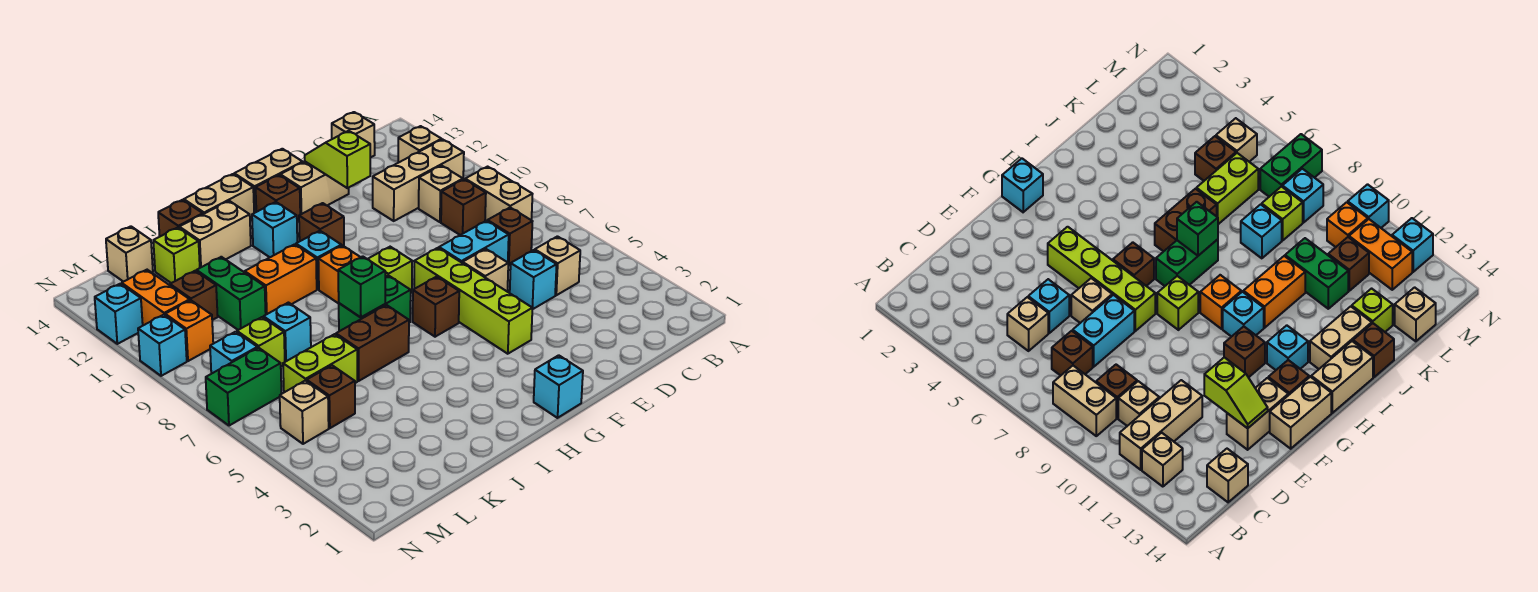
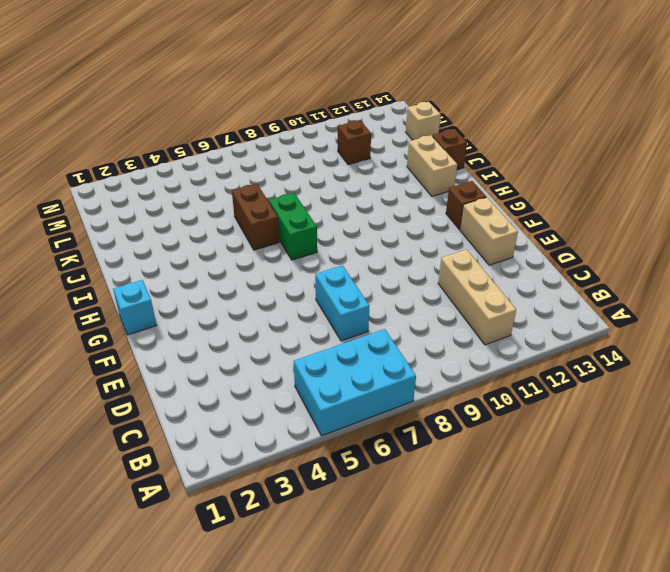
cyan 2x3 brick [294,329,416,436] -> none
none -> tan 1x2 brick [465,167,532,221]
none -> tan 1x1 brick [398,126,442,163]
none -> tan 1x1 brick [535,236,580,295]
none -> brown 1x1 brick [488,208,533,266]

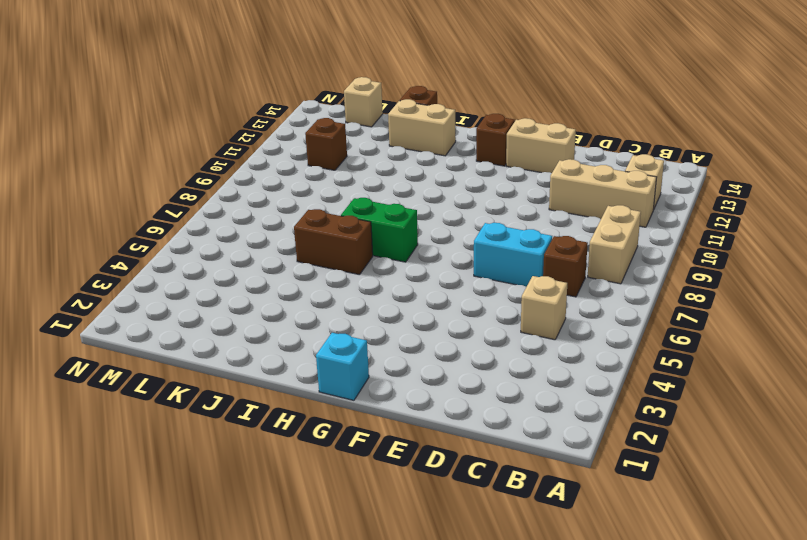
none -> brown 1x1 brick [441,179,486,235]
none -> tan 1x1 brick [419,166,463,222]
none -> tan 1x1 brick [332,112,375,158]
none -> cyan 1x1 brick [510,250,557,310]

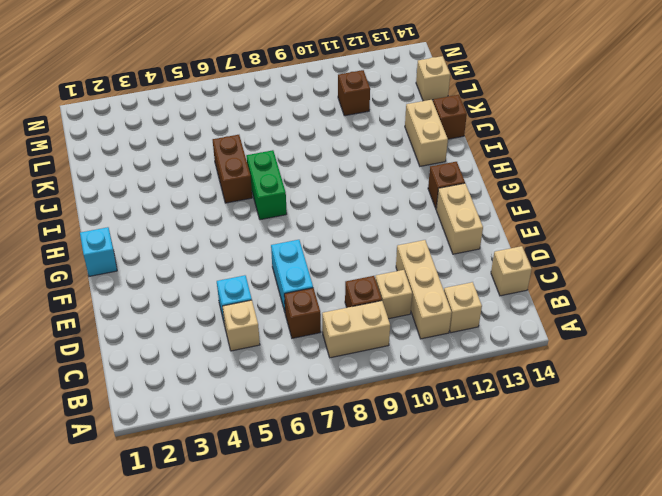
none -> tan 1x1 brick [463,249,508,291]
none -> lime 1x4 brick [414,248,532,354]
none -> tan 1x2 brick [234,149,303,213]
none -> brown 1x1 brick [413,277,459,337]

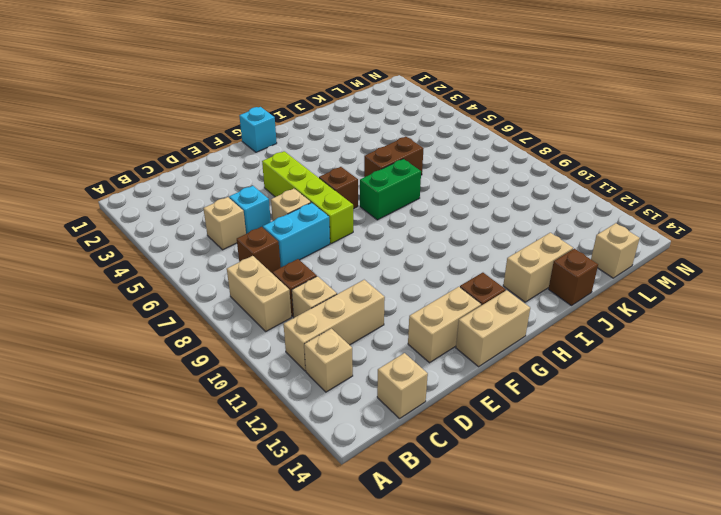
none -> lime 1x1 brick [368,247,412,293]
none -> brown 1x1 brick [299,203,344,246]
none -> orange 1x1 brick [318,245,361,304]
none -> cyan 1x1 brick [296,231,341,289]

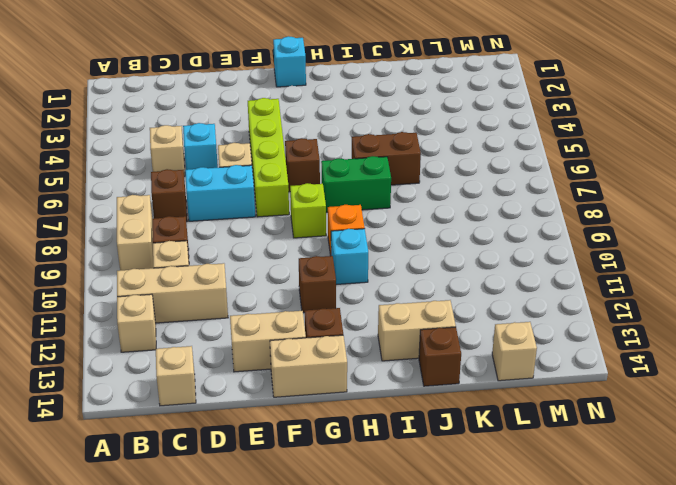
none -> cyan 1x1 brick [252,202,297,257]
none -> tan 1x2 brick [184,174,254,221]
none -> orange 1x2 brick [245,244,317,315]
none -> lime 1x2 brick [283,334,357,392]

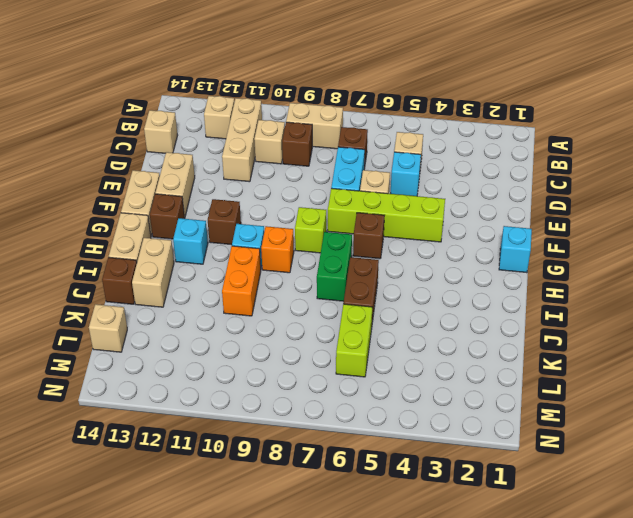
none -> cyan 1x1 brick [264,303,311,362]
none -> green 1x2 brick [197,257,266,330]
none -> lime 1x1 brick [153,228,200,283]
none -> brown 1x1 brick [307,365,355,428]

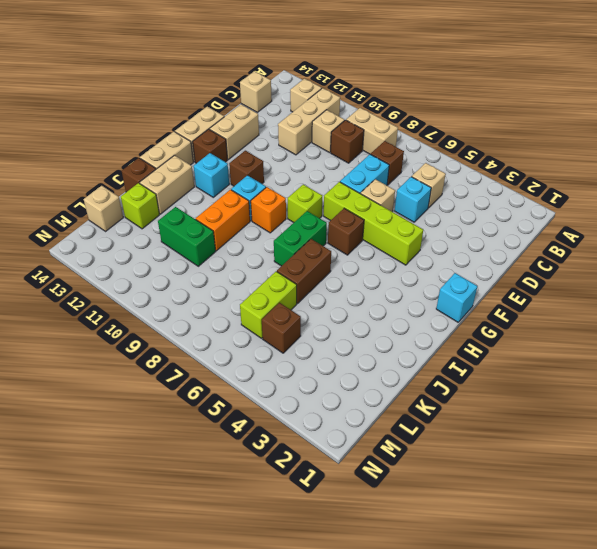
none -> cyan 1x1 brick [264,303,311,362]
none -> lime 1x1 brick [237,317,285,366]
none -> brown 1x1 brick [170,271,218,320]
none -> tan 1x1 brick [280,381,329,444]

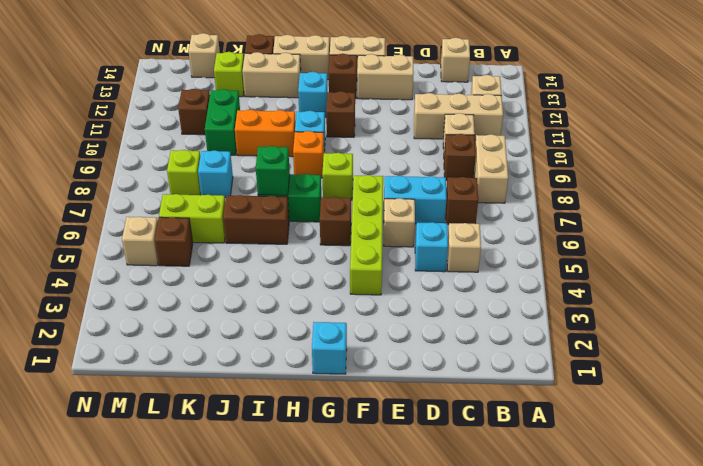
none -> green 1x2 brick [206,348,282,426]
none -> cyan 1x1 brick [210,332,257,374]
none -> orange 1x1 brick [165,300,213,361]
none -> orange 1x2 brick [122,270,190,325]

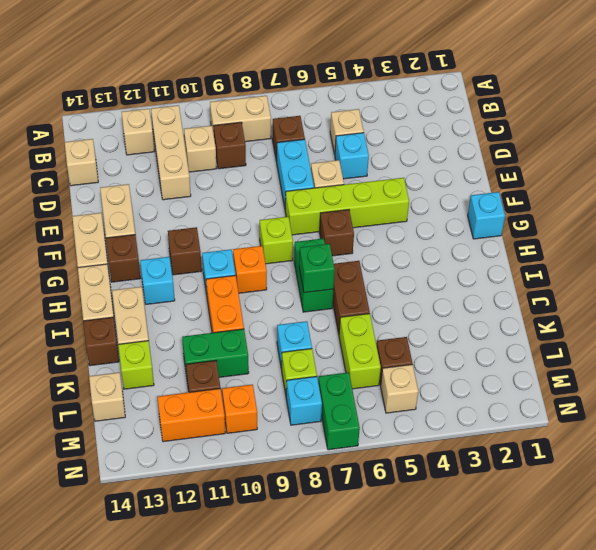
none -> cyan 1x1 brick [138,315,187,376]
none -> cyan 1x1 brick [95,284,143,344]
none -> lime 1x2 slope [305,131,370,188]

